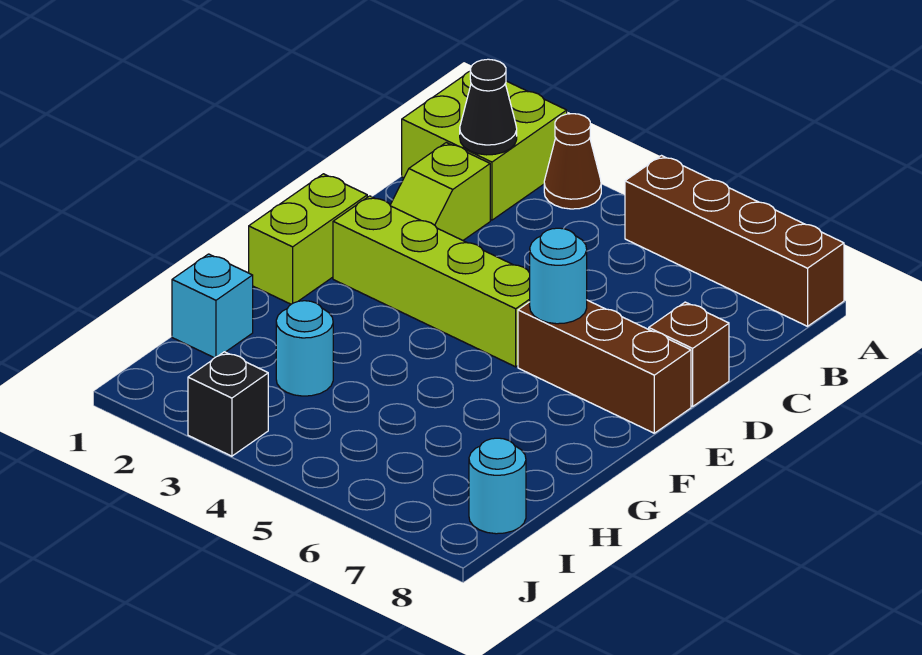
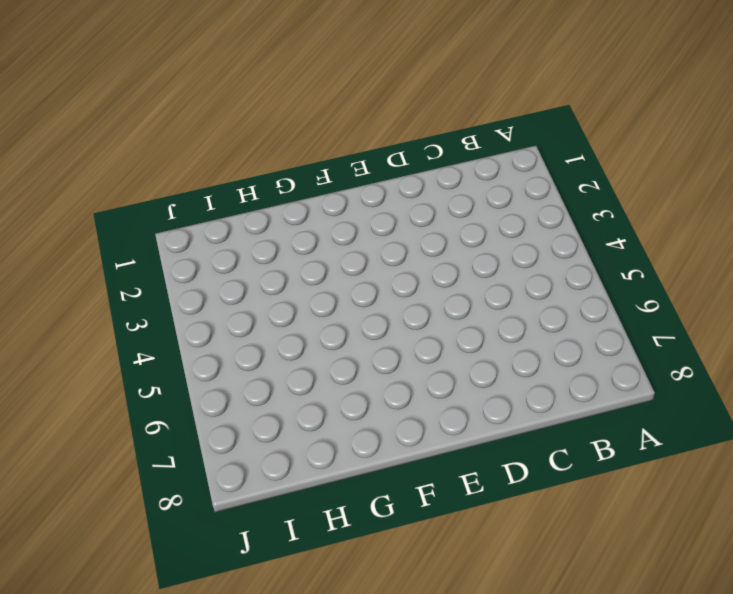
none -> lime 2x2 brick [402,71,567,220]
none -> brown 1x1 cone [544,114,601,209]
none -> brown 1x4 brick [625,156,844,326]

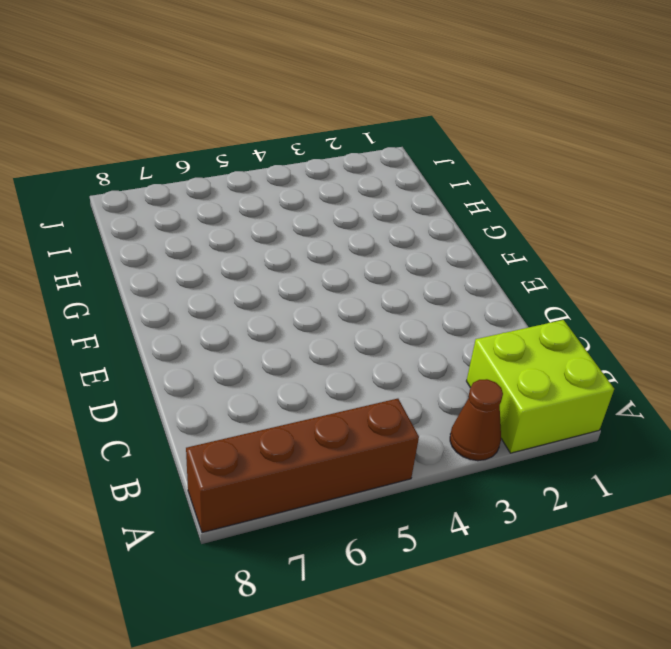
none -> lime 1x2 slope [390,143,490,240]
none -> brown 1x1 brick [649,302,729,406]
none -> lime 1x2 brick [249,174,367,304]

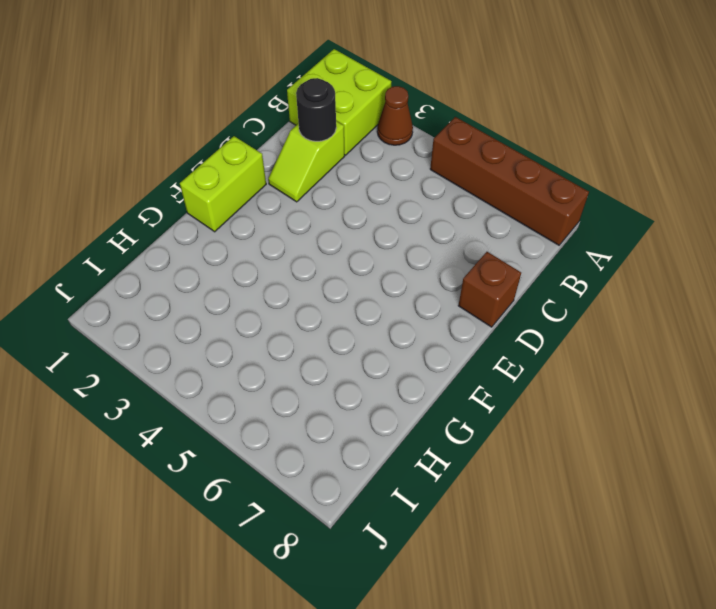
black 1x1 round brick [296,78,336,141] -> none
none -> lime 1x4 brick [333,196,530,367]
none -> brown 1x3 brick [518,300,691,433]
none -> cyan 1x1 brick [172,254,253,358]

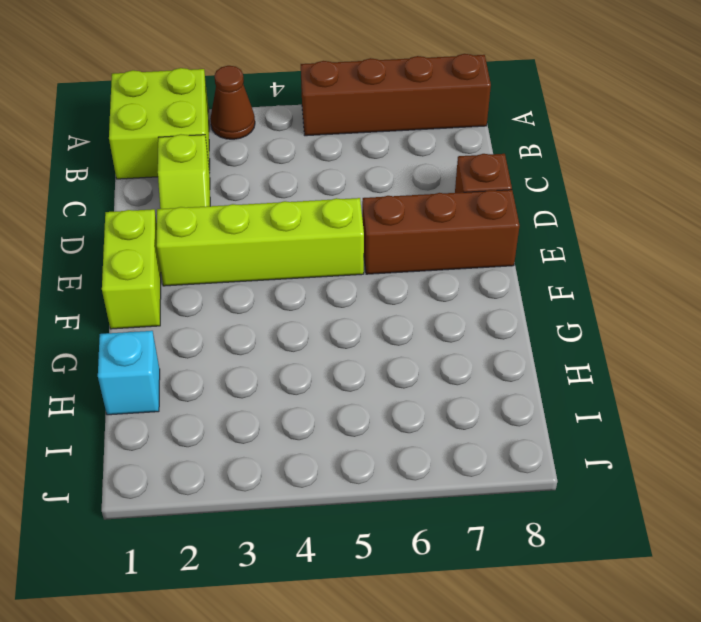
none -> cyan 1x1 round brick [276,301,333,396]
none -> cyan 1x1 round brick [469,438,526,534]
none -> black 1x1 brick [188,352,268,456]

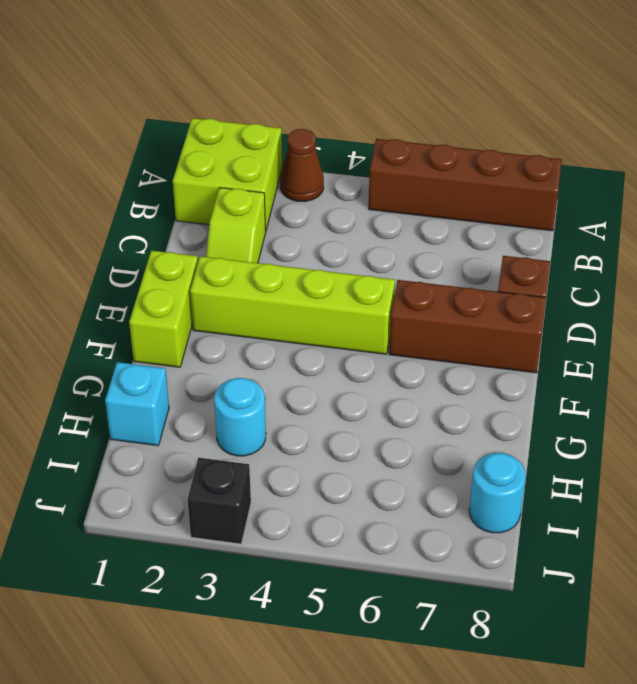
none -> black 1x1 cone [460,59,517,155]
none -> cyan 1x1 round brick [530,228,587,324]

